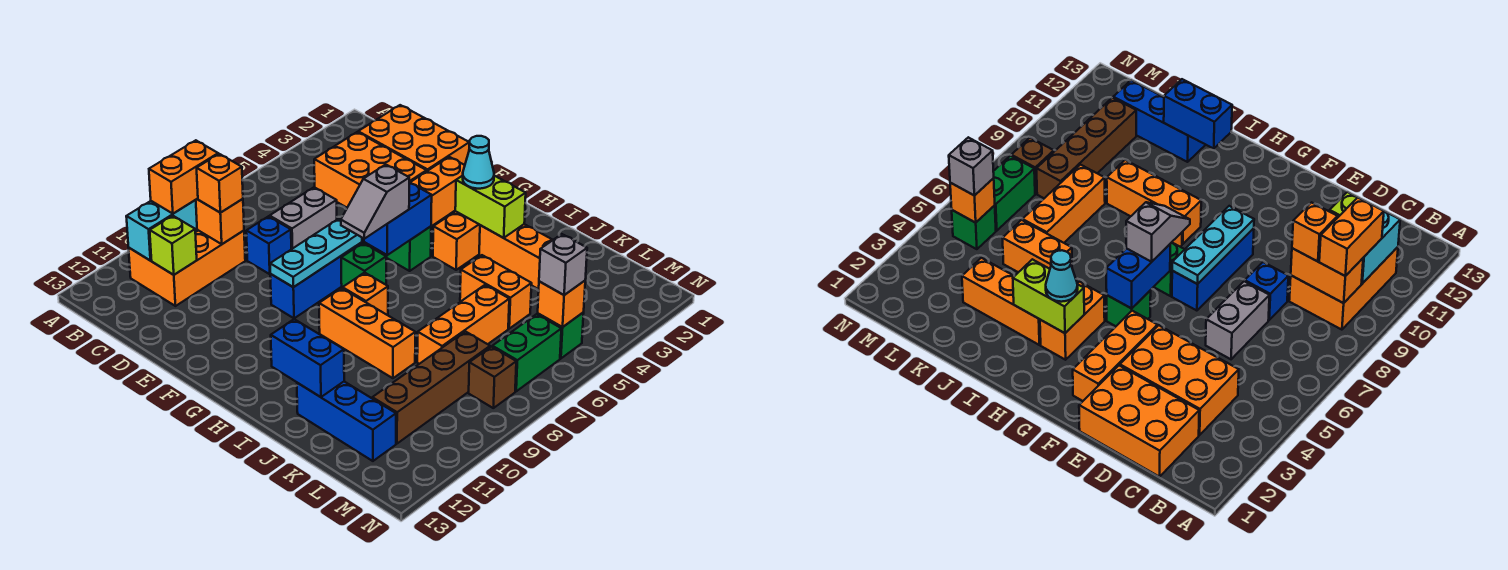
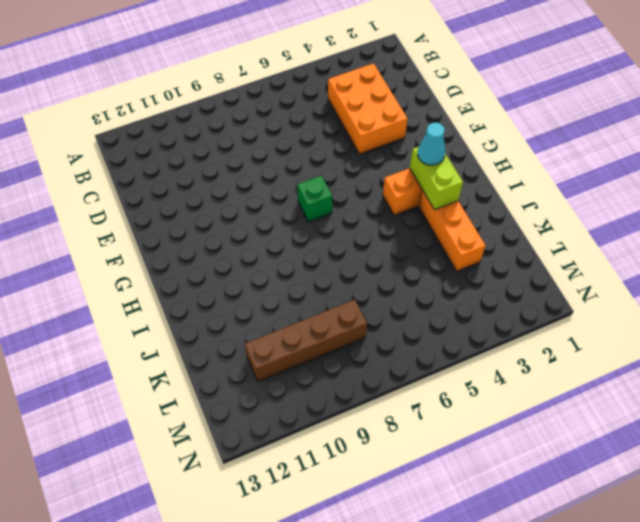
none -> orange 2x3 brick [129,230,245,306]
none -> orange 2x3 brick [358,105,469,171]
none -> grey 1x2 brick [270,187,337,249]
none -> blue 1x1 brick [246,216,291,274]

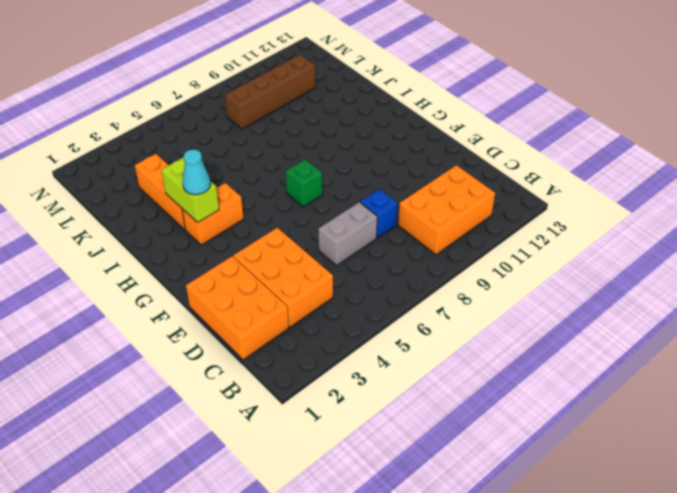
none -> orange 1x3 brick [410,157,465,226]
none -> blue 1x3 brick [270,242,362,318]
none -> green 1x1 brick [387,226,431,271]
none -> orange 1x1 brick [343,272,388,315]

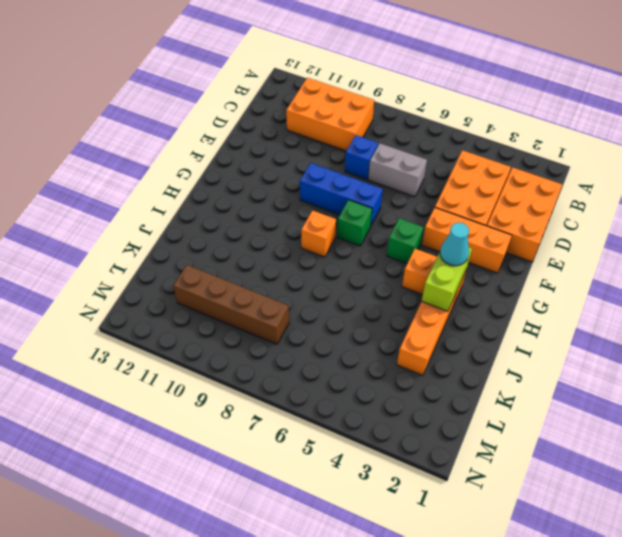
none -> orange 1x3 brick [319,288,415,378]
none -> orange 1x2 brick [460,255,532,328]
none -> blue 1x3 brick [297,382,396,461]
none -> orange 1x3 brick [417,285,509,364]

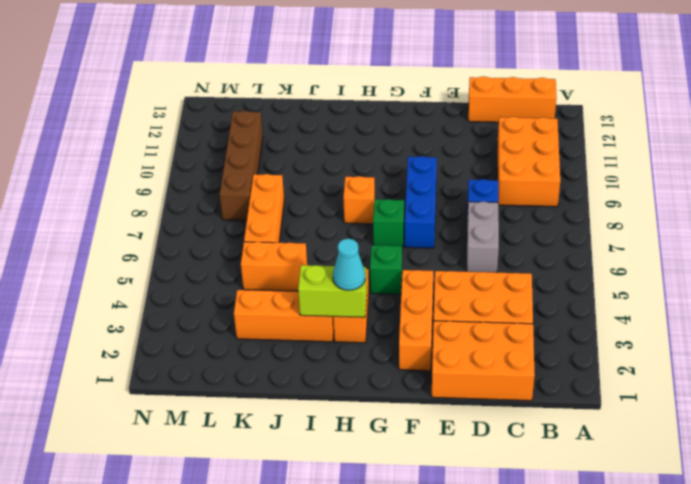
orange 1x3 brick [468,76,557,122] -> orange 1x3 brick moved to [319,288,415,378]
none -> blue 1x3 brick [297,382,396,461]
none -> green 1x1 brick [538,313,584,358]
none -> green 1x2 brick [492,314,561,391]
none -> brown 1x1 brick [469,347,516,408]

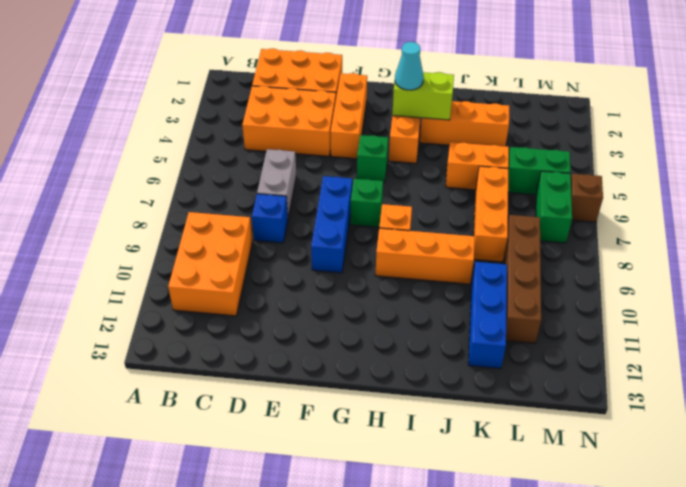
blue 1x3 brick [468,262,507,369] -> blue 1x3 brick turned to [297,382,396,461]
green 1x2 brick [508,147,570,195] -> green 1x1 brick [538,313,584,358]
brown 1x1 brick [571,174,603,222] -> brown 1x1 brick moved to [469,347,516,408]
none -> orange 1x2 brick [196,198,244,244]
none -> cyan 1x2 brick [126,200,197,260]
none -> lime 1x1 brick [150,216,197,275]
none -> cyan 1x3 plate [270,219,362,287]

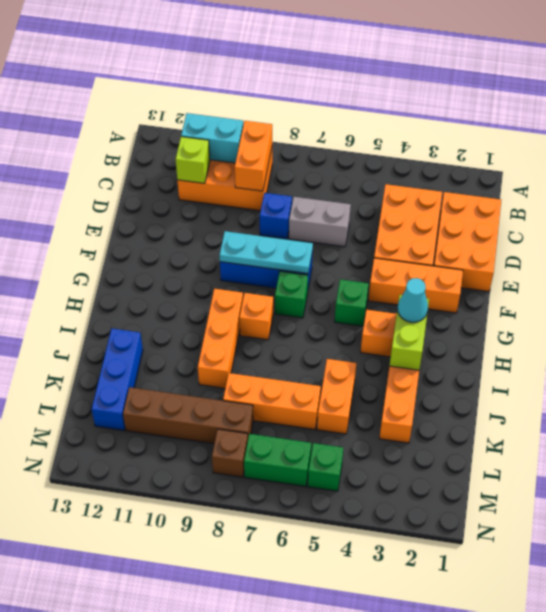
none -> blue 1x2 brick [364,182,432,255]
none -> blue 1x2 brick [271,319,344,397]
none -> orange 1x1 brick [538,281,585,327]
none -> orange 1x2 brick [149,140,218,214]

